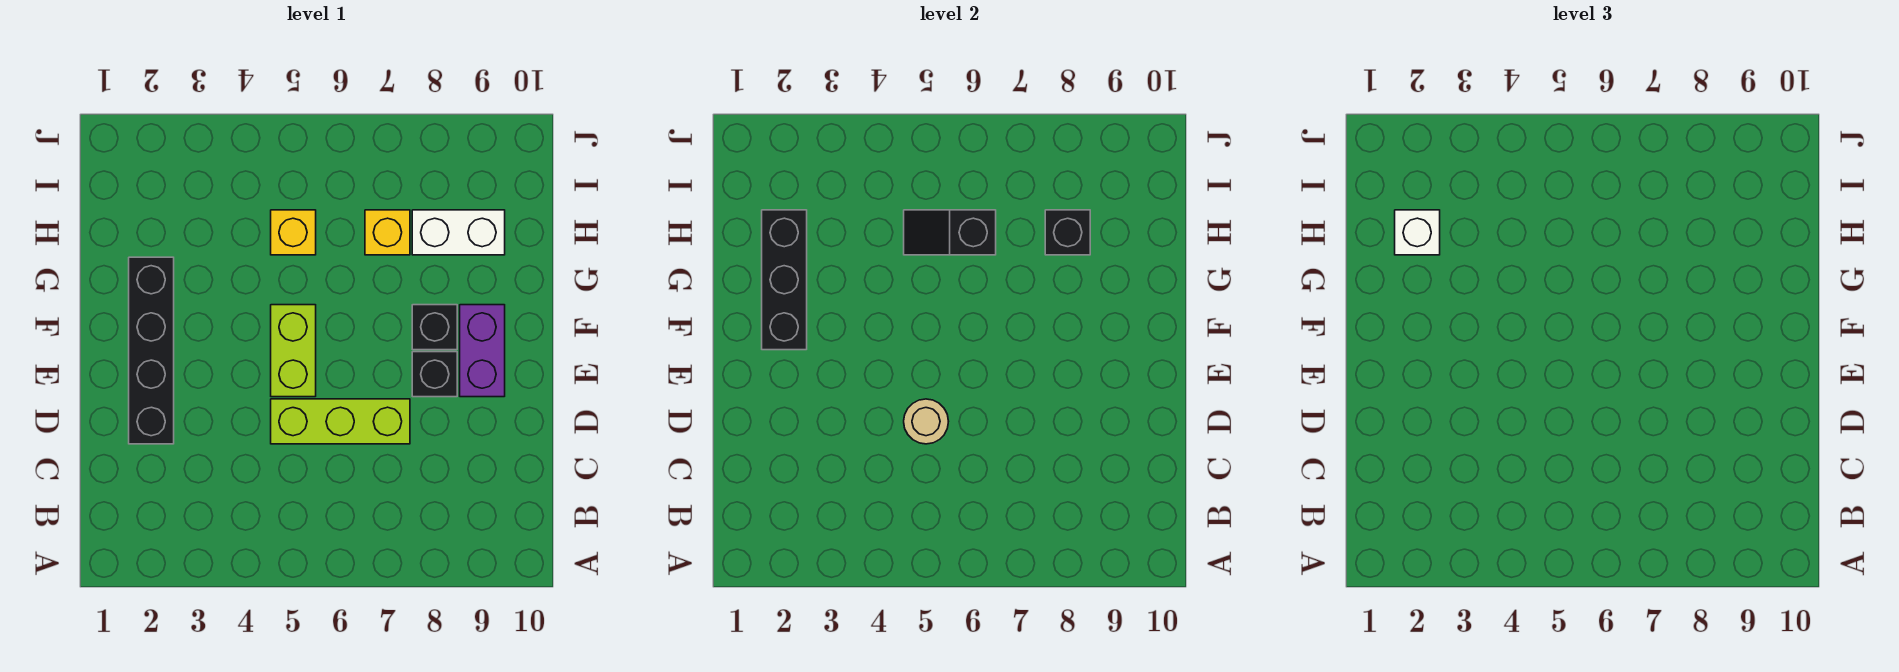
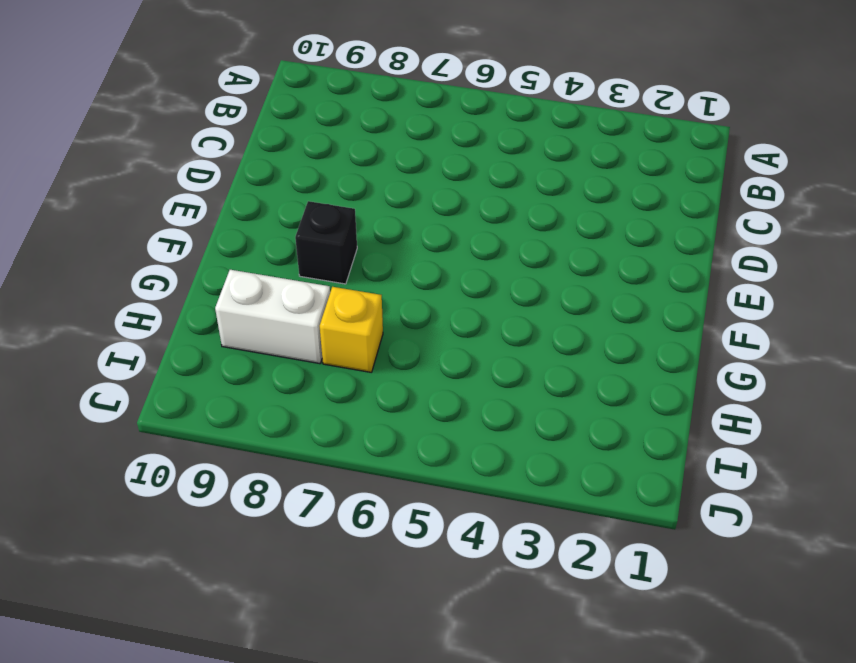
none -> black 1x4 brick [129,257,174,444]
none -> lime 1x3 brick [271,399,410,444]
none -> lime 1x2 brick [271,305,316,397]

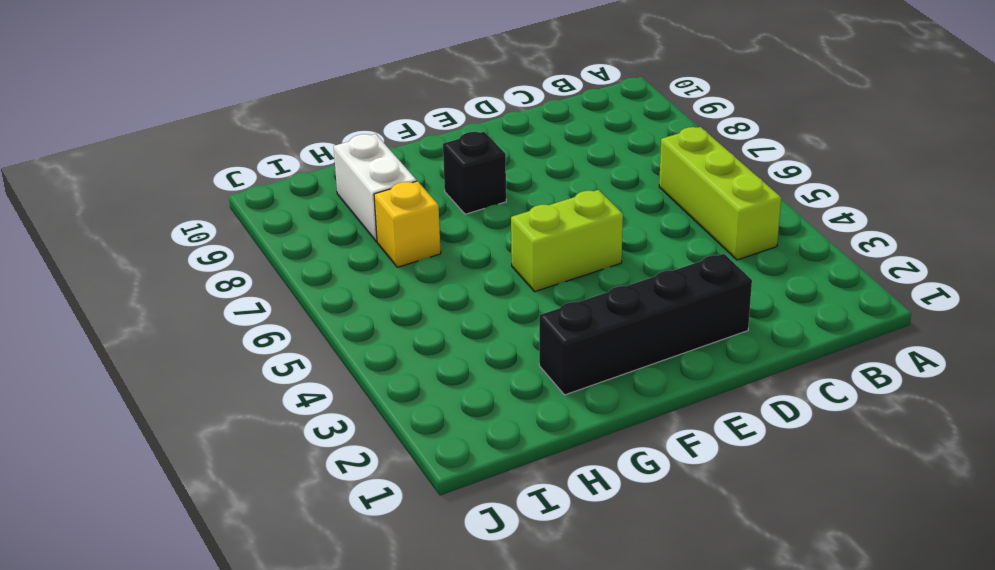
lime 1x3 brick [659,127,781,260] -> lime 1x3 brick moved to [271,399,410,444]
none -> black 1x1 brick [412,352,457,397]
none -> purple 1x2 brick [460,305,505,397]
none -> yellow 1x1 brick [271,210,316,255]

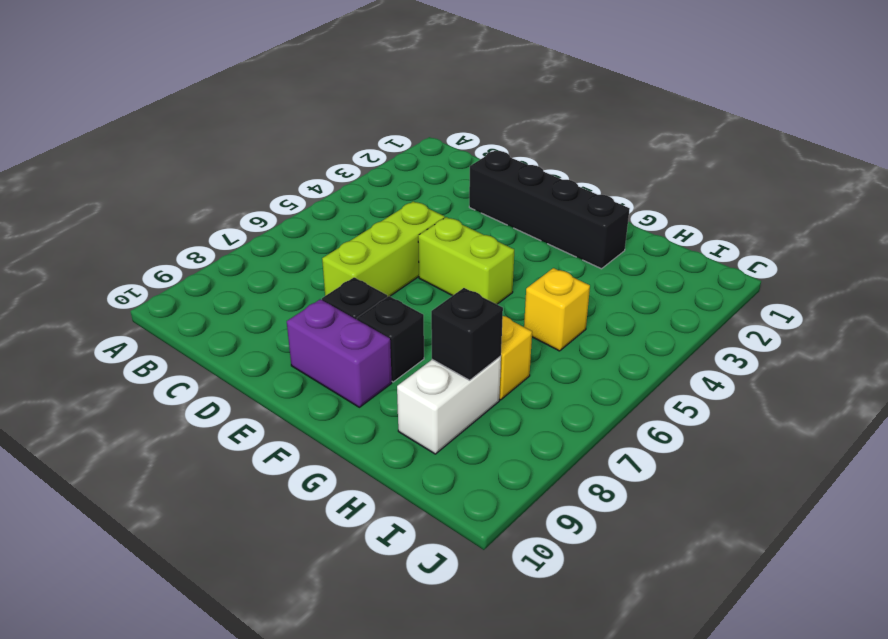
none -> tan 1x1 round brick [904,399,948,444]
none -> black 1x3 brick [762,210,807,350]
none -> black 1x2 slope [904,210,996,255]

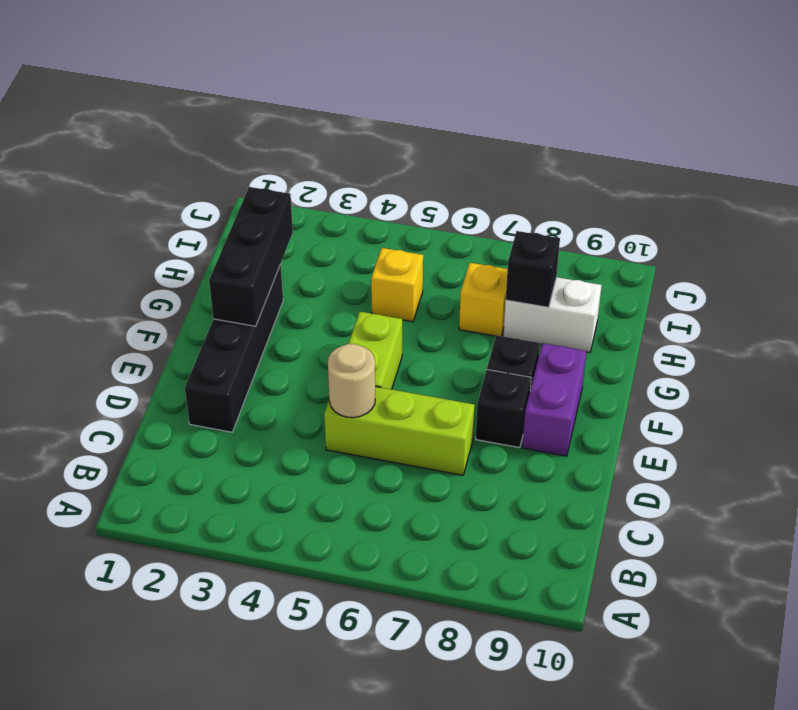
none -> black 1x2 slope [904,210,996,255]
none -> white 1x1 brick [1395,210,1440,255]

